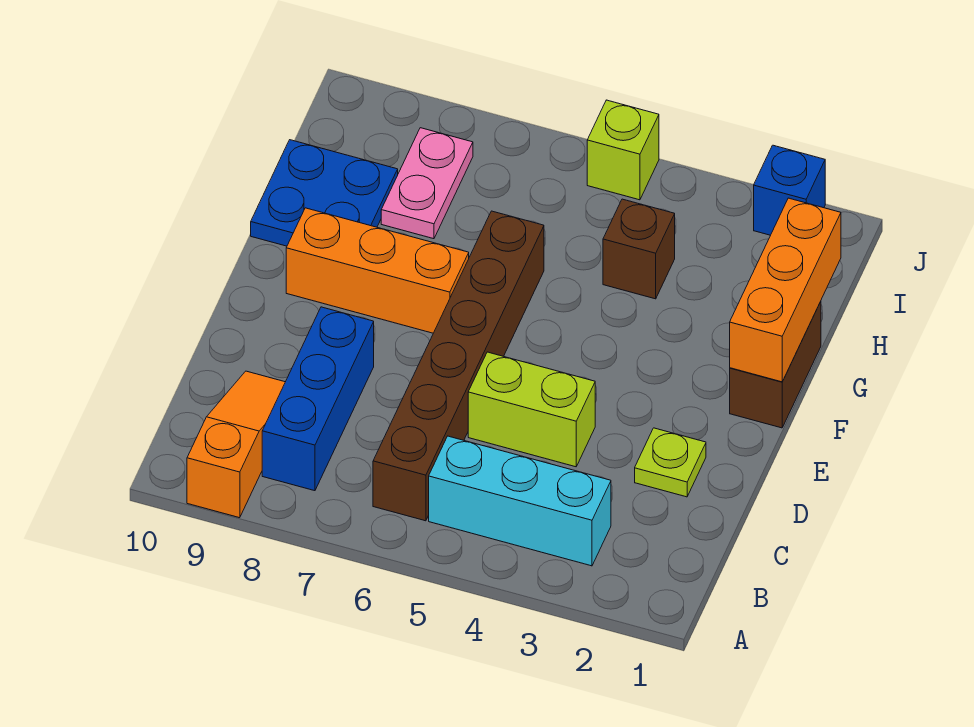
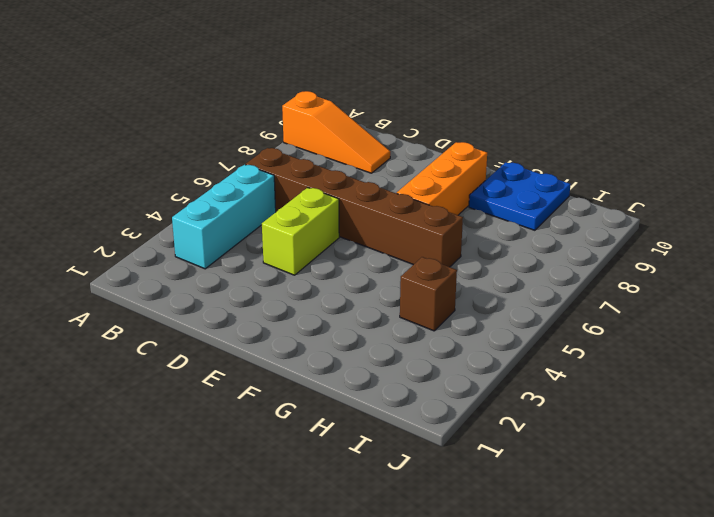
none -> blue 1x3 brick [262,307,374,491]
none -> lime 1x1 plate [635,428,706,497]
none -> brown 1x2 brick [730,301,821,428]

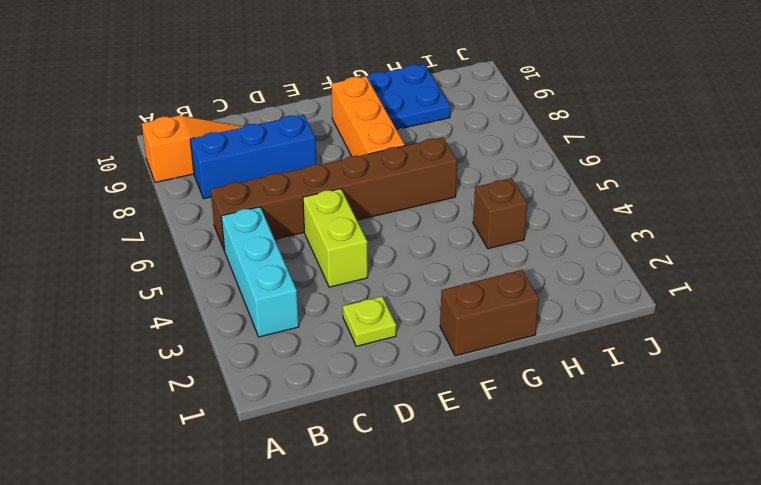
none -> pink 1x2 plate [381,128,473,239]
none -> blue 1x1 brick [754,145,825,235]
none -> lime 1x1 brick [587,100,659,200]

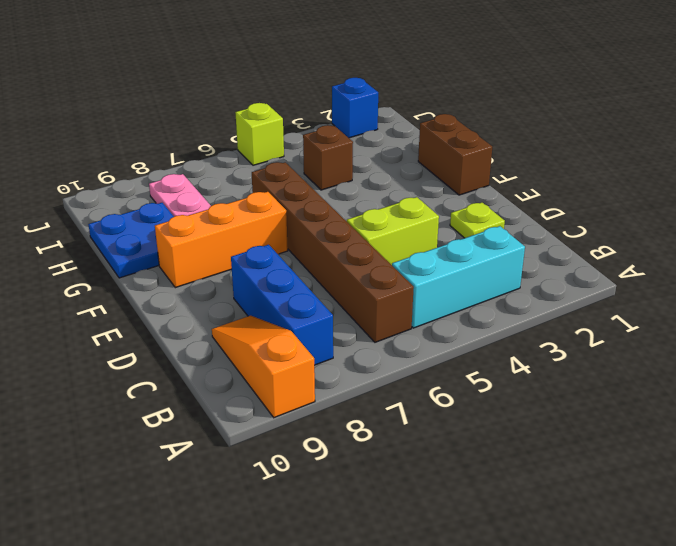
none -> orange 1x3 brick [730,198,841,382]

